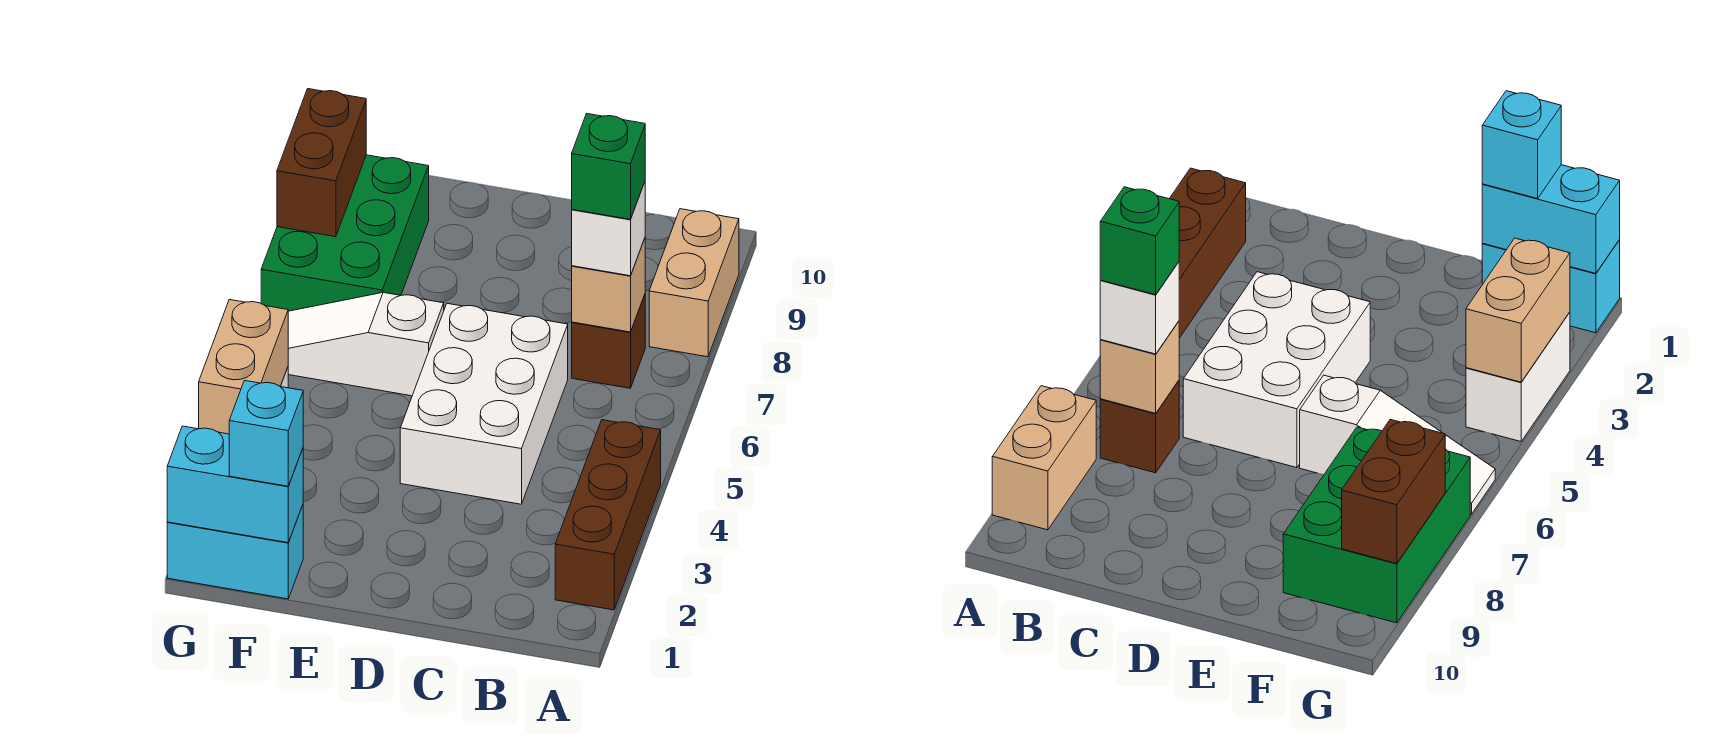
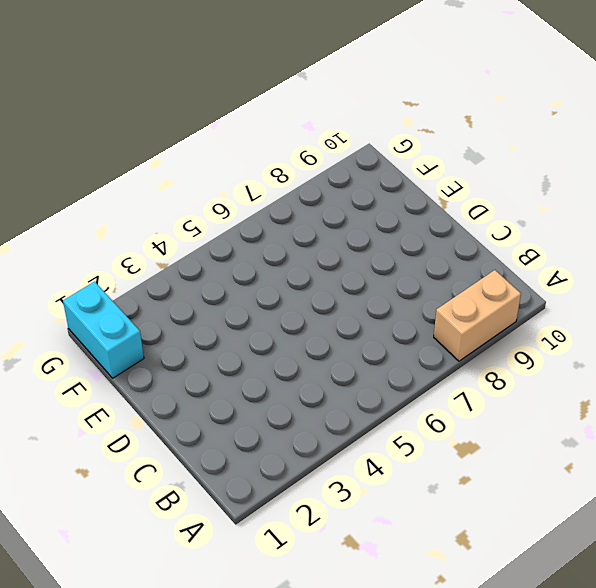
none -> brown 1x3 brick [555,420,661,610]
none -> brown 1x1 brick [572,295,645,388]
none -> white 2x3 brick [400,303,568,504]

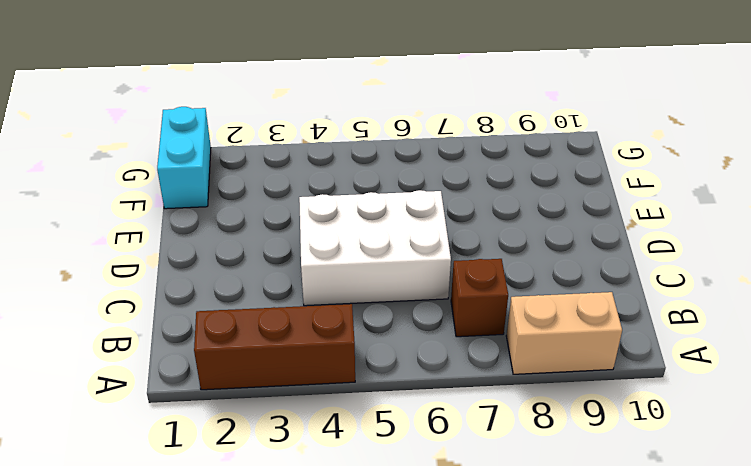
none -> white 1x3 slope [288,292,444,396]
none -> green 2x3 brick [261,155,429,311]
none -> white 1x2 brick [1466,312,1570,442]

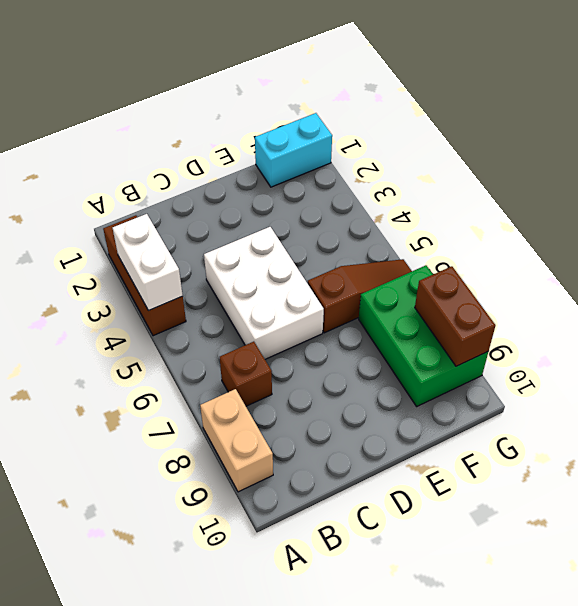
white 1x2 brick [113,214,183,311] -> white 1x2 brick moved to [1466,312,1570,442]
brown 1x3 slope [308,259,412,333] -> white 1x3 slope [288,292,444,396]
none -> tan 1x1 brick [572,239,645,332]
none -> cyan 1x2 brick [167,426,303,543]
none -> tan 1x2 brick [199,300,288,434]

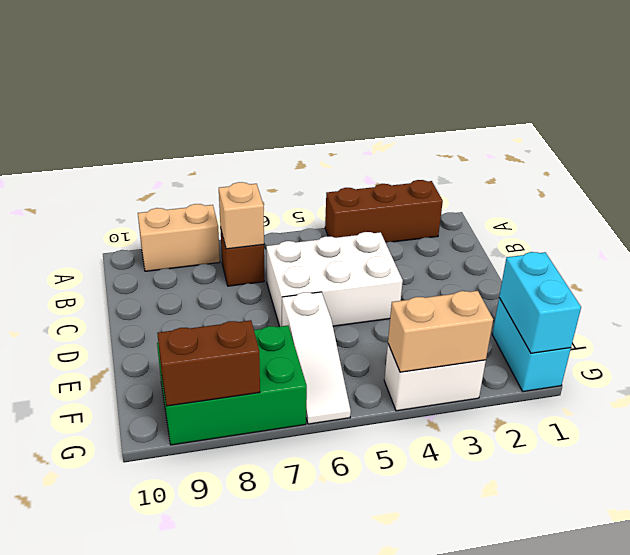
none -> white 1x1 brick [572,182,645,276]
none -> cyan 1x1 brick [229,380,303,486]
none -> green 1x1 brick [572,114,645,219]

